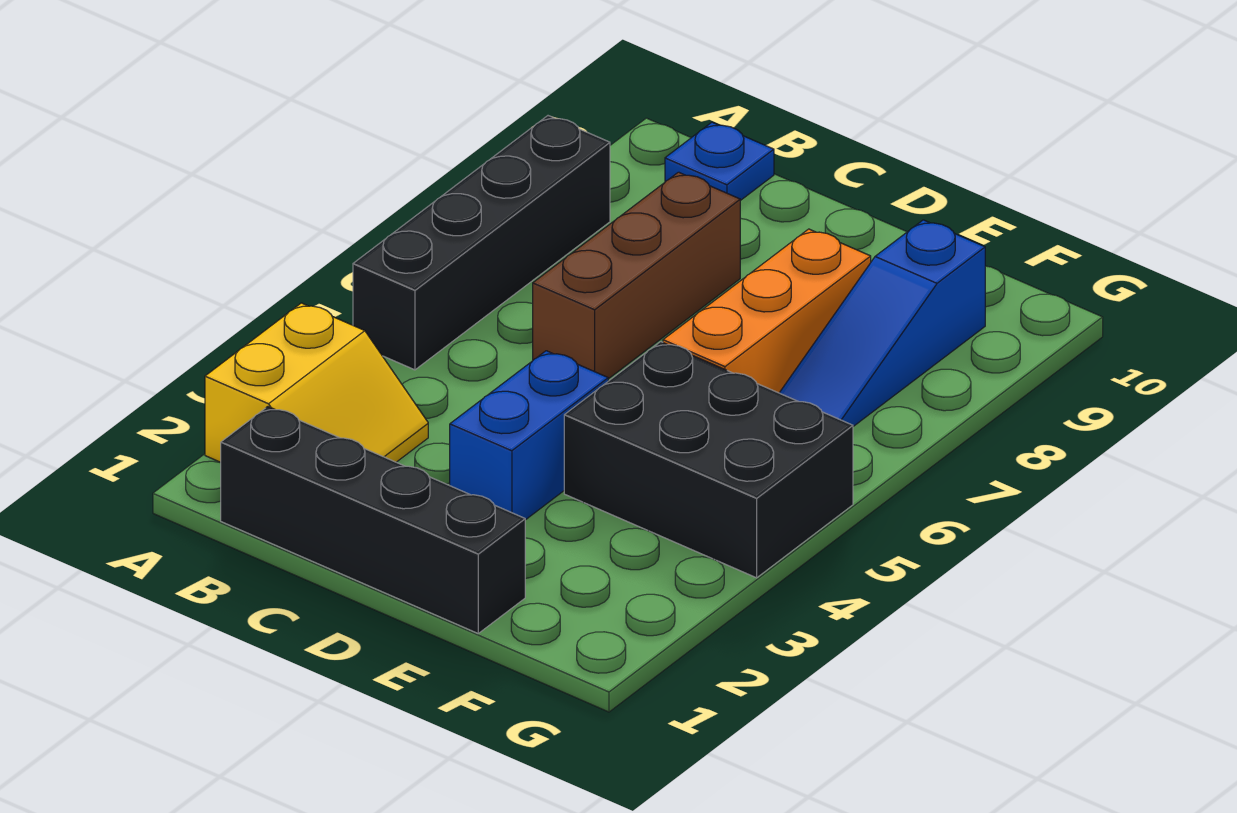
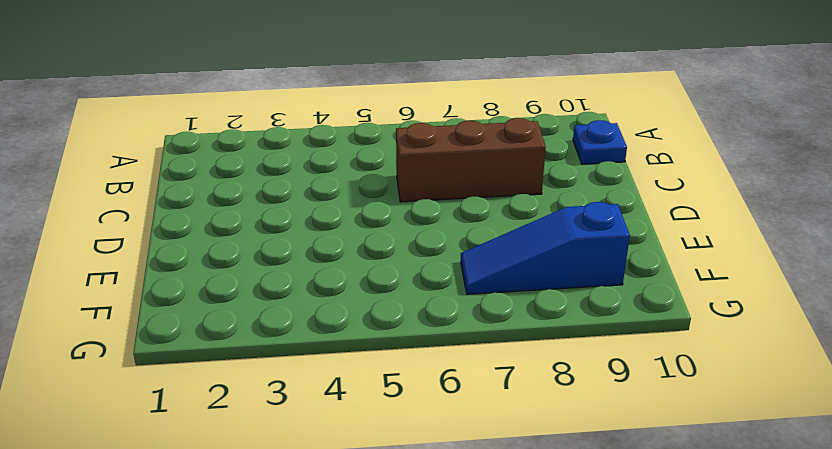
none -> yellow 2x2 slope [205,303,428,462]
none -> black 1x4 brick [353,116,610,370]

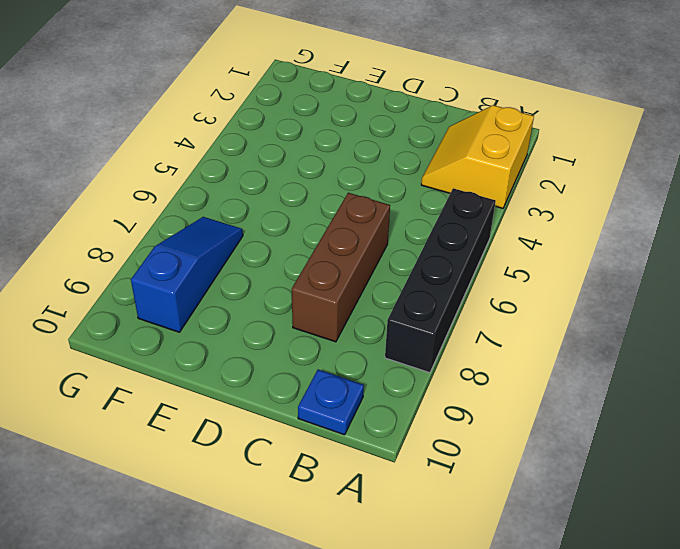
none -> black 1x4 brick [220,407,525,633]
none -> blue 1x2 brick [450,351,608,520]

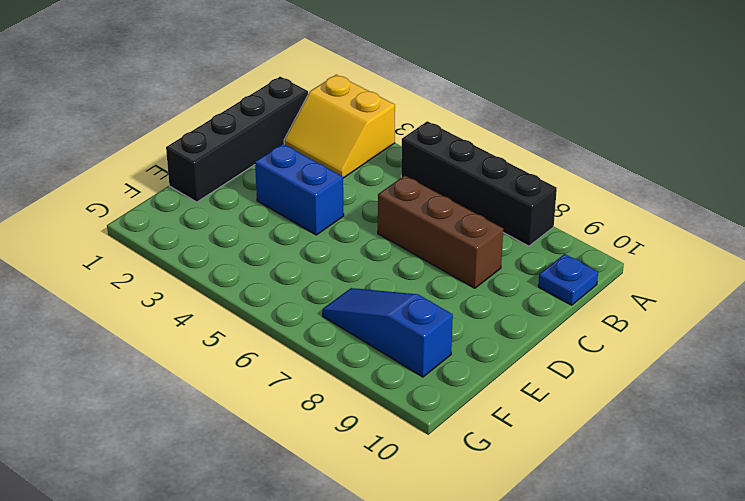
none -> black 2x3 brick [564,342,853,578]
none -> orange 1x3 brick [663,229,871,393]

